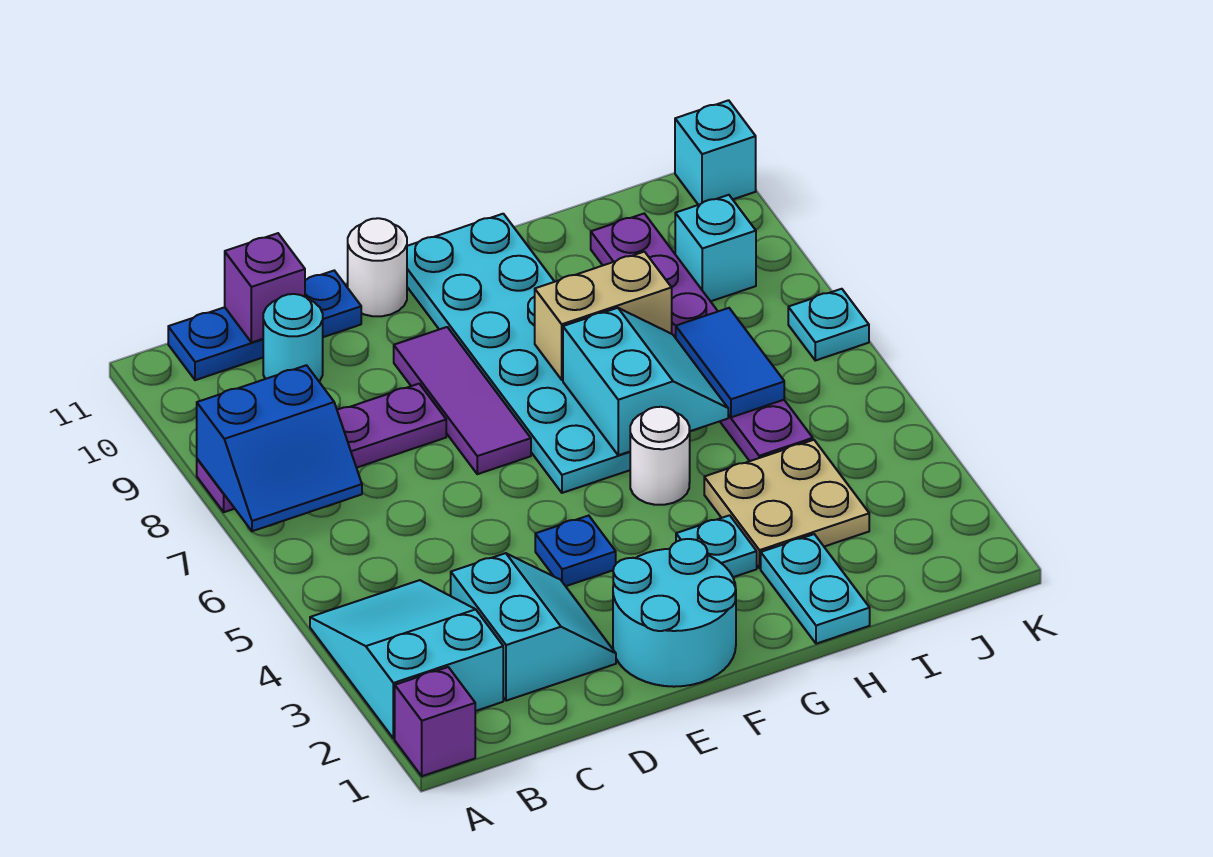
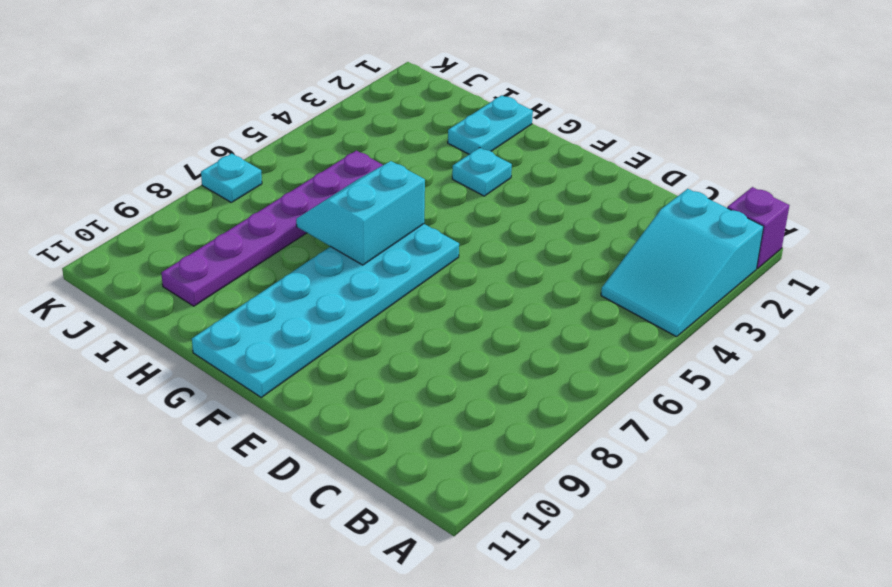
none -> purple 1x4 plate [197,384,446,512]
none -> blue 1x3 plate [168,271,361,380]
none -> cyan 2x2 slope [451,553,616,701]

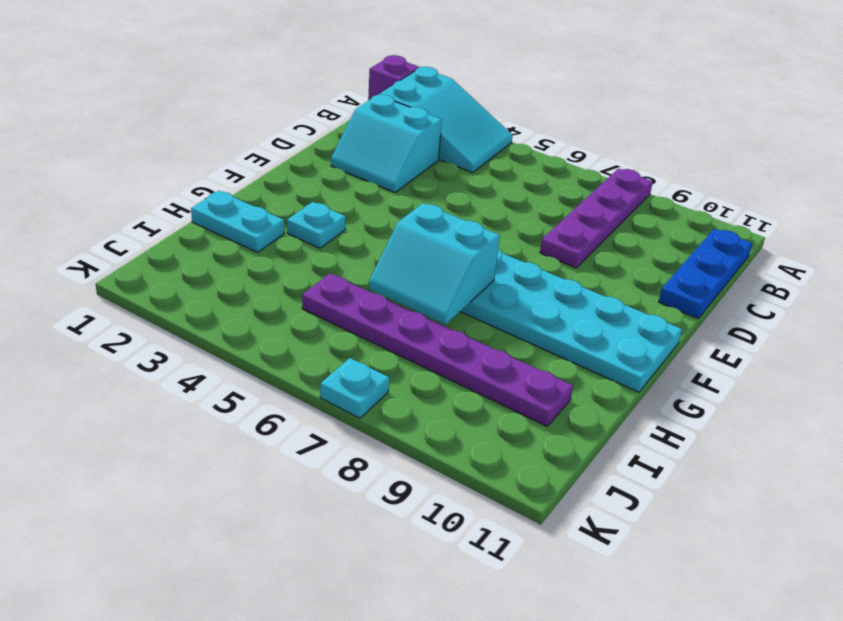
none -> cyan 1x1 round brick [263,294,323,382]
none -> cyan 2x2 round brick [613,539,736,687]
none -> blue 1x1 plate [535,516,616,586]

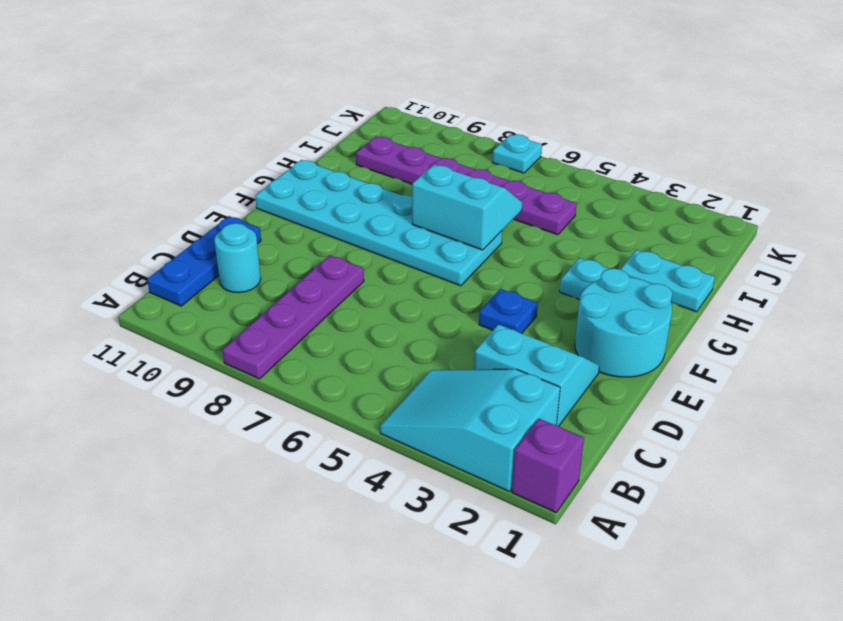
none -> purple 1x3 tile [394,327,531,474]
none -> white 1x1 round brick [348,218,407,316]
none -> white 1x1 round brick [630,407,690,505]

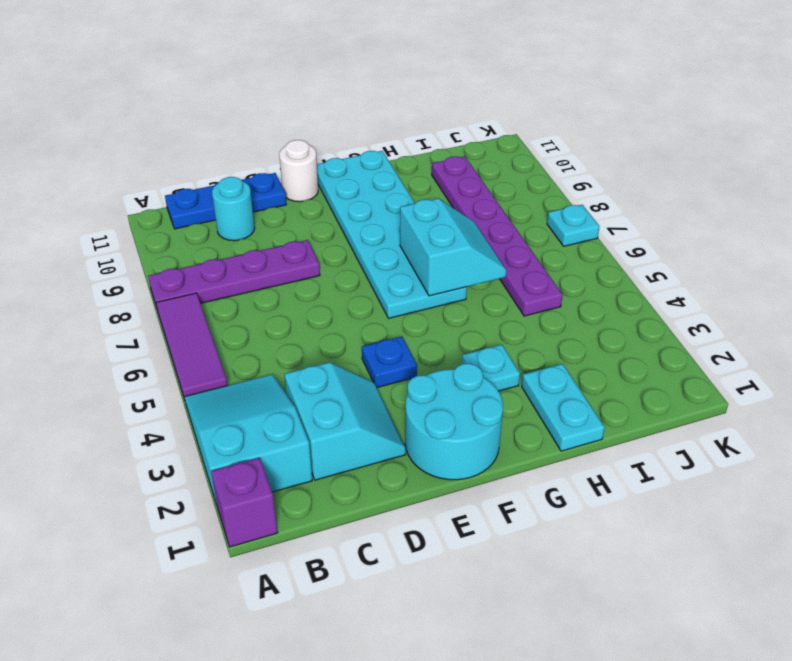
purple 1x3 tile [156,293,228,399] -> purple 1x3 tile moved to [394,327,531,474]
none -> white 1x1 round brick [630,407,690,505]
none -> tan 2x2 plate [704,440,869,568]
none -> cyan 1x1 brick [675,195,756,301]

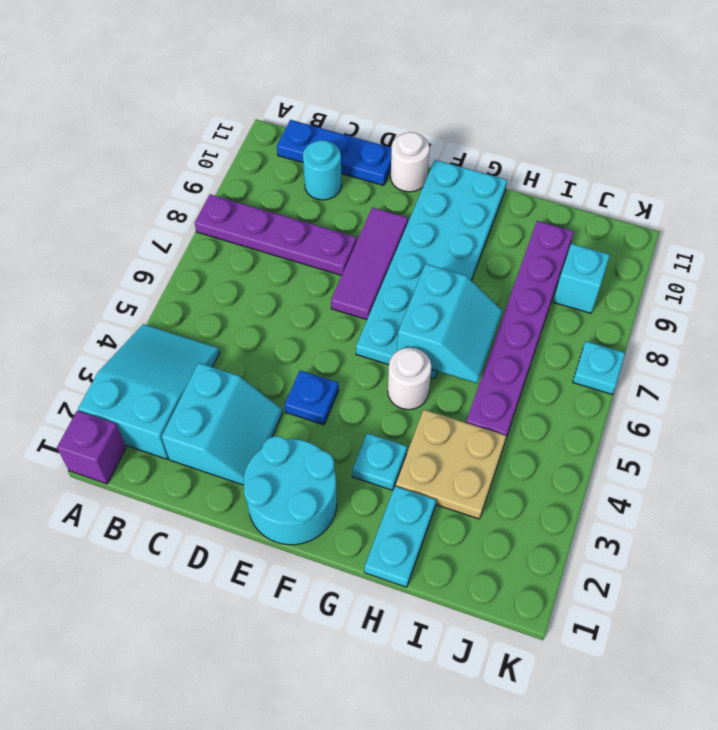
none -> cyan 1x1 brick [675,100,756,205]
none -> blue 2x2 slope [197,365,362,531]
none -> purple 1x1 brick [225,233,305,343]

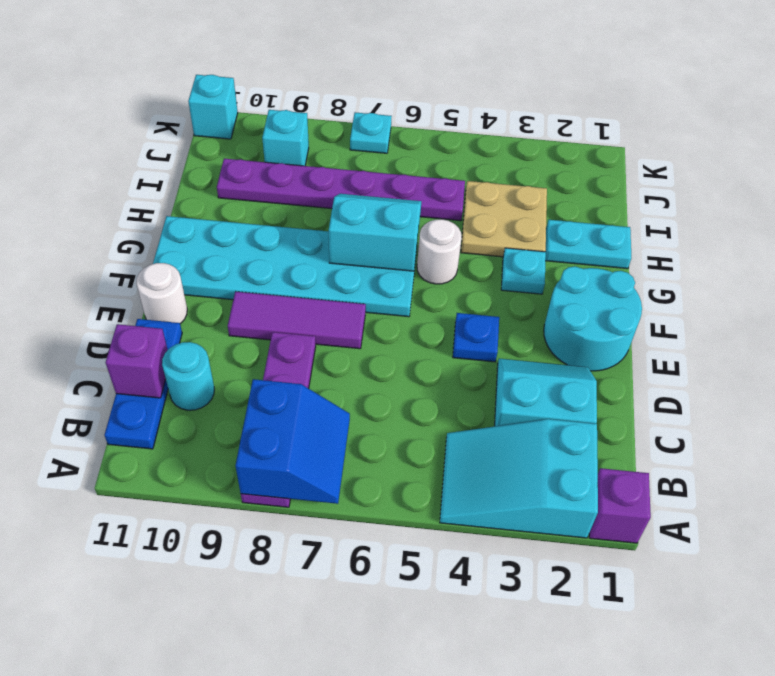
none -> tan 1x2 brick [535,252,672,380]
none -> blue 1x2 tile [676,308,784,417]

